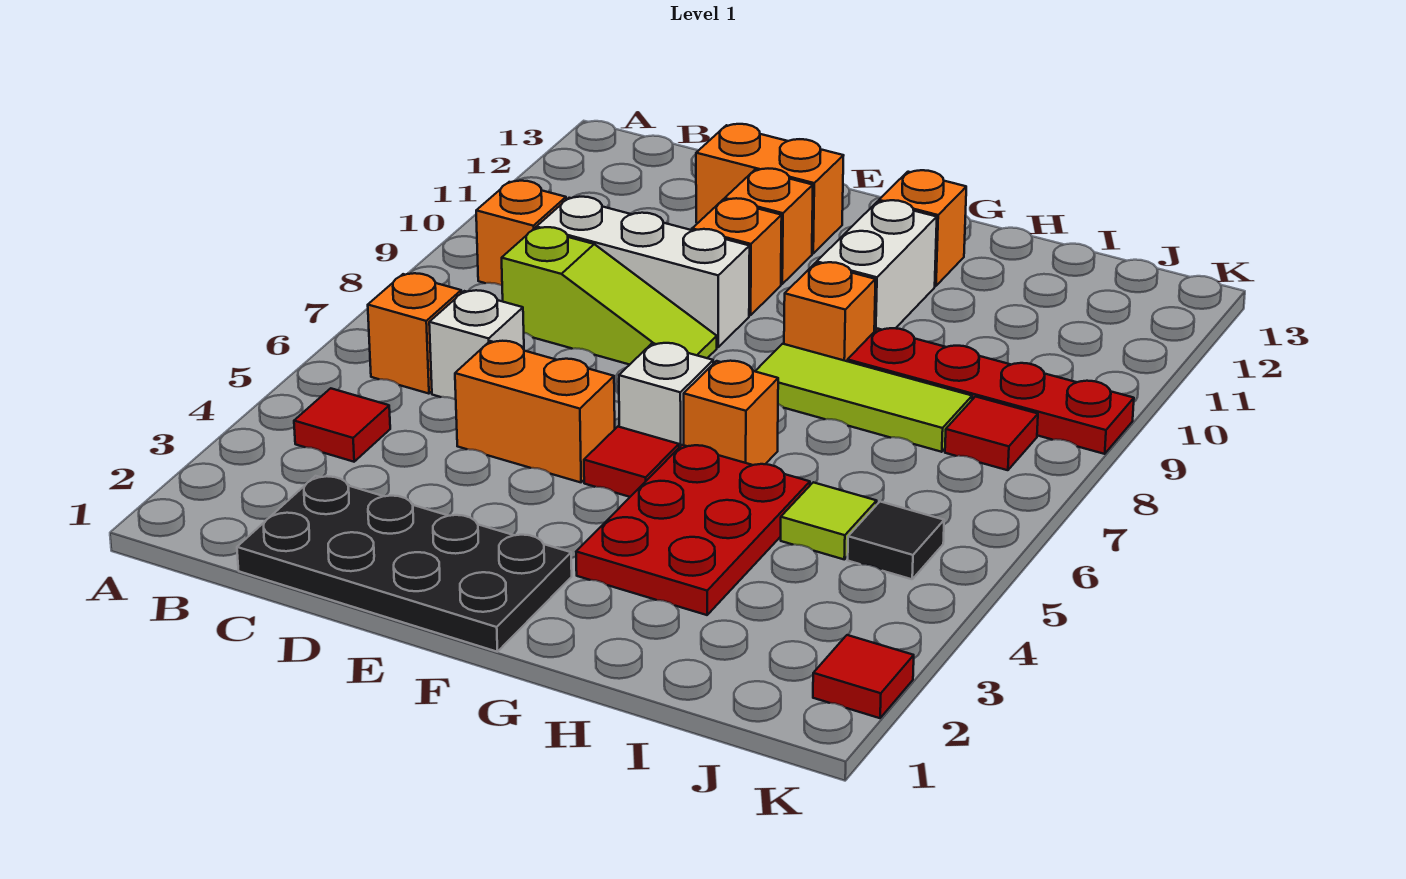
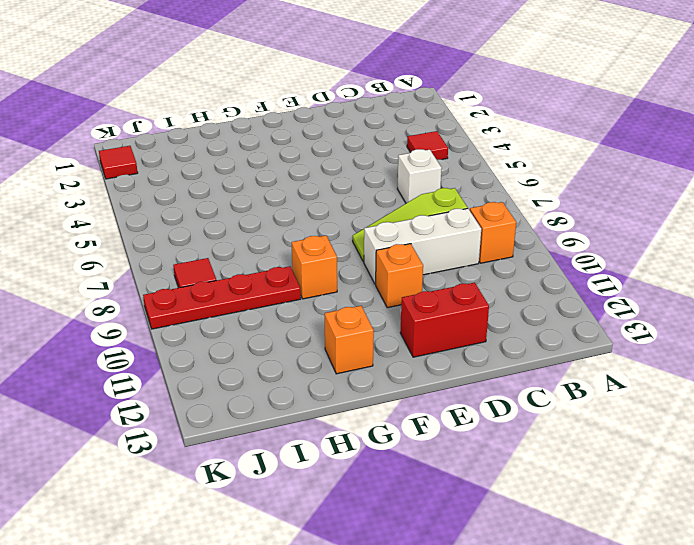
red 1x2 brick [400,283,489,357] -> orange 1x2 brick [696,124,844,253]
none -> orange 1x1 brick [368,273,461,394]
none -> black 2x4 plate [237,476,572,652]
none -> orange 1x2 brick [455,341,615,482]

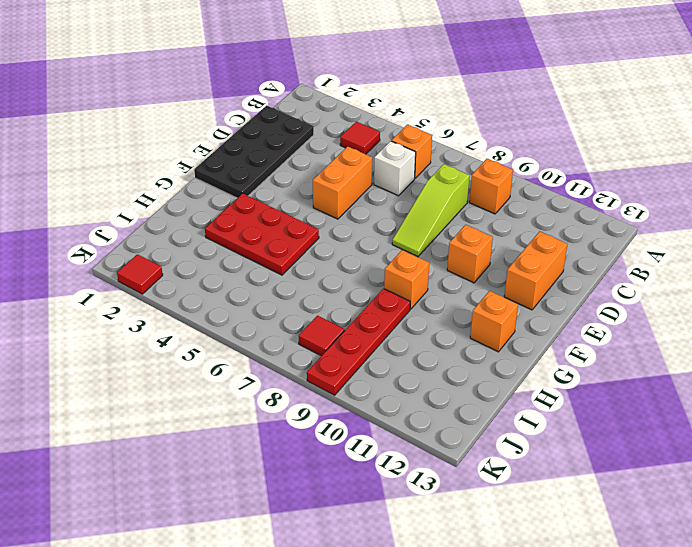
none -> white 1x3 brick [536,197,750,347]
none -> orange 1x1 brick [725,169,813,284]
none -> red 1x1 tile [584,427,679,497]

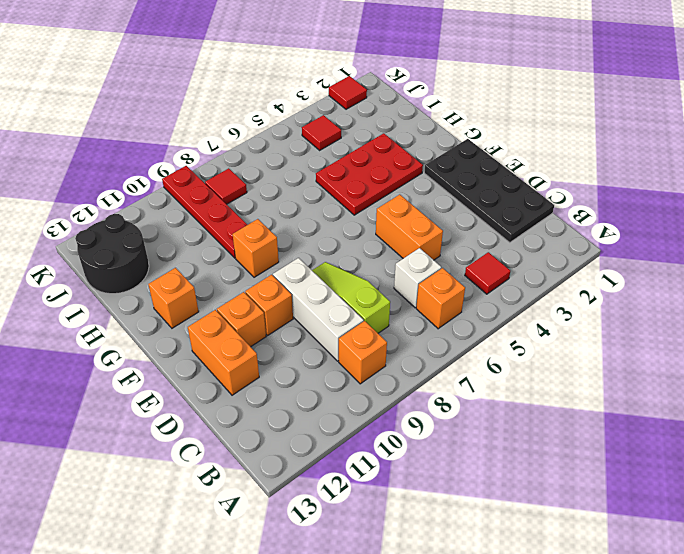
black 2x2 round brick [75,214,149,294] -> none
red 1x1 tile [302,115,341,150] -> red 1x1 tile moved to [584,427,679,497]
none -> white 1x1 brick [619,343,713,447]
none -> orange 1x1 brick [684,361,778,465]
none -> lime 1x3 tile [755,344,972,452]

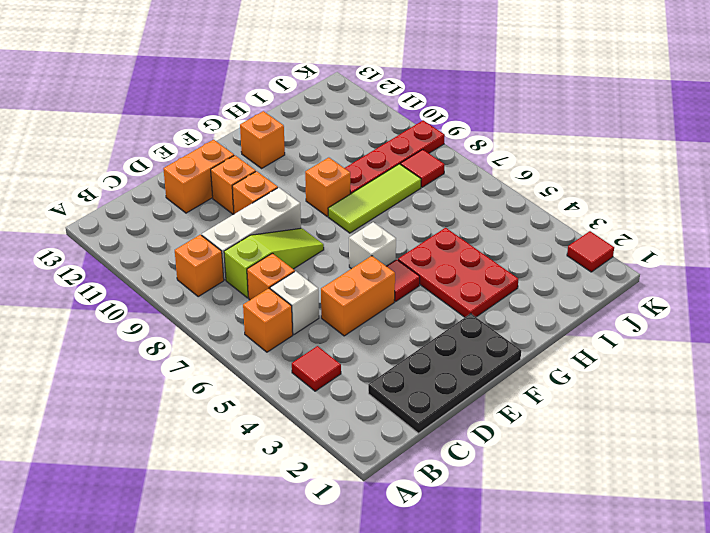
orange 1x1 brick [247,253,295,300] -> orange 1x1 brick moved to [684,361,778,465]
none -> white 1x2 brick [817,200,937,332]
none -> lime 1x1 tile [781,482,877,559]
none -> black 1x1 tile [848,502,944,579]

